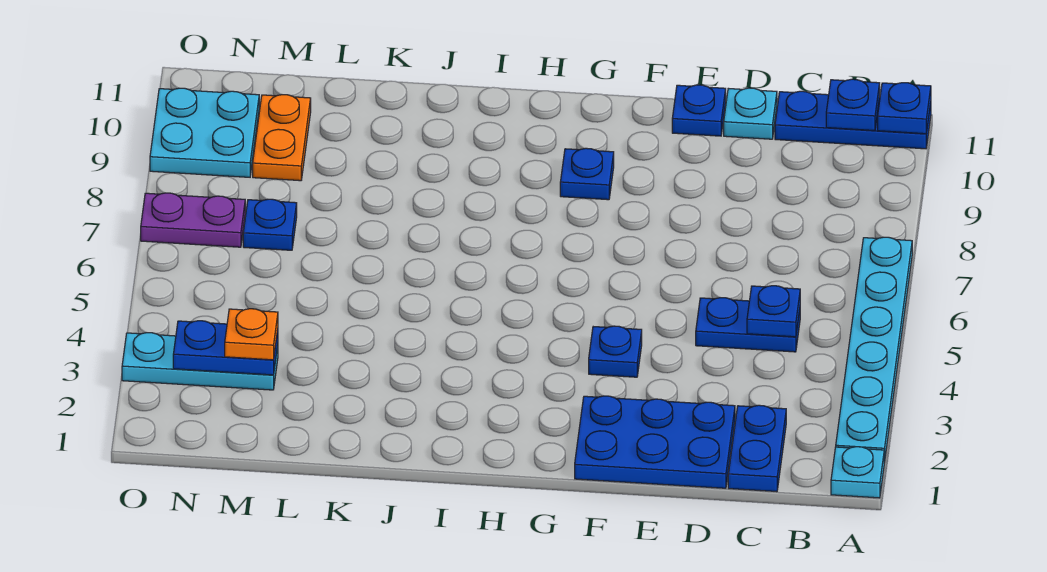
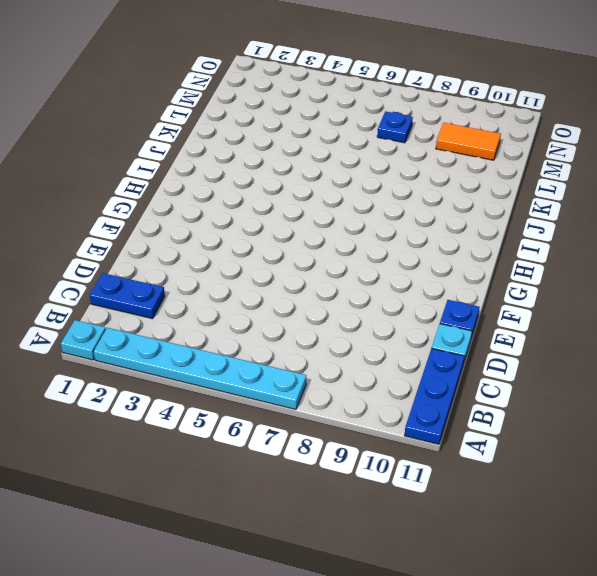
orange 1x2 tile [436,123,501,160] -> orange 1x2 plate [253,95,311,181]
none -> blue 1x2 plate [696,298,800,352]
none -> blue 2x3 plate [575,396,735,488]
none -> blue 1x1 plate [589,326,642,377]

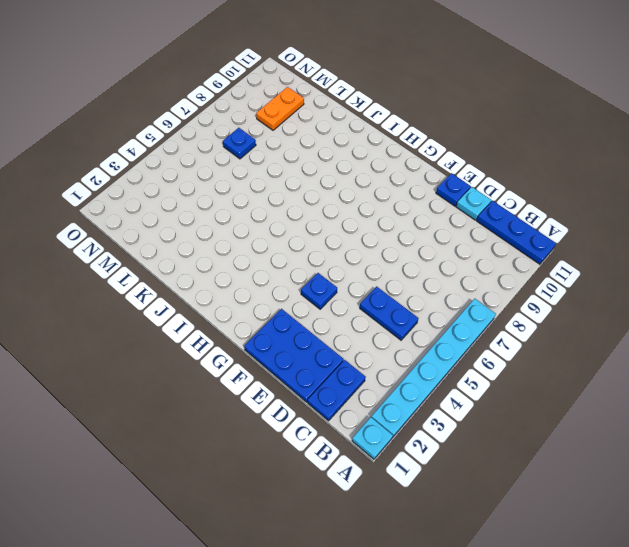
none -> blue 1x1 plate [560,148,614,200]
none -> cyan 1x3 plate [122,333,278,390]
none -> purple 1x2 plate [141,193,245,247]

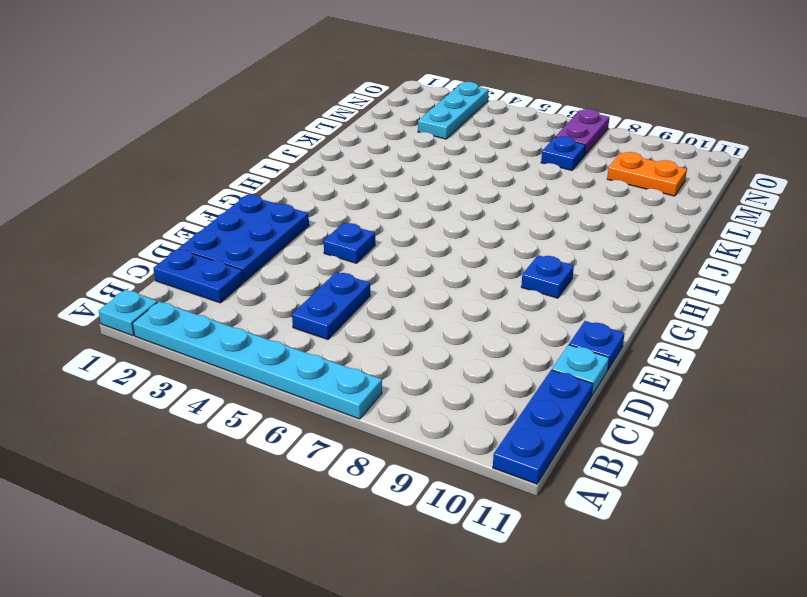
none -> cyan 2x2 plate [150,88,259,177]
none -> blue 1x1 plate [878,83,931,134]
none -> blue 1x1 plate [826,79,880,131]

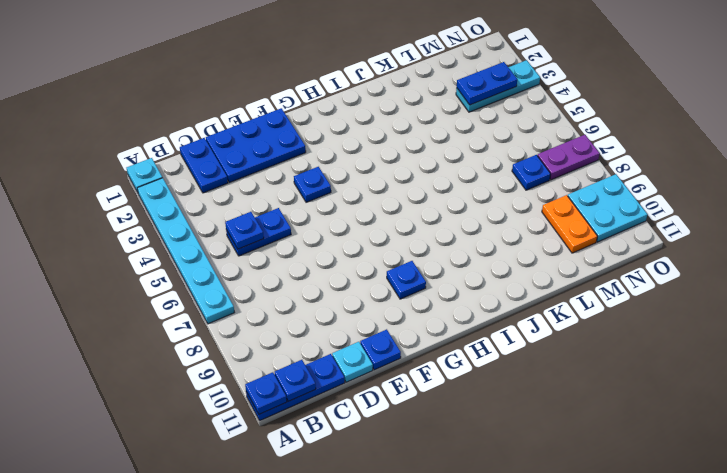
none -> orange 1x1 plate [225,309,278,360]

